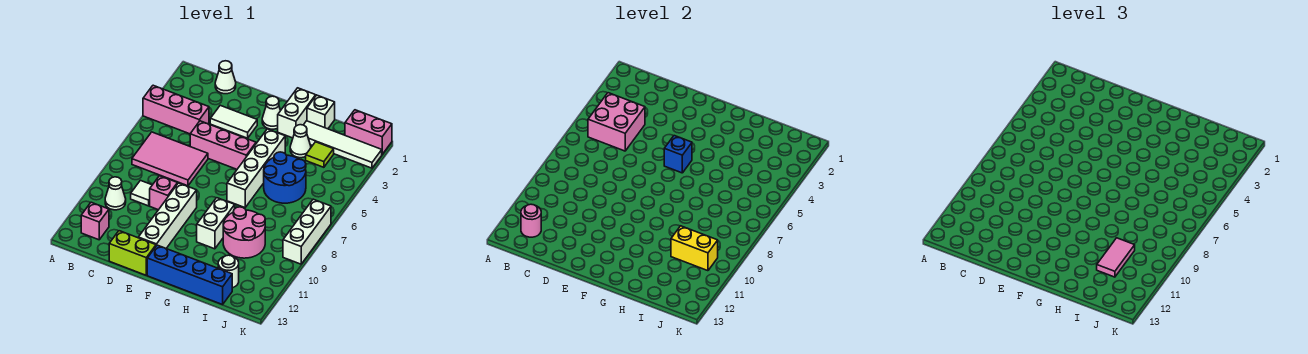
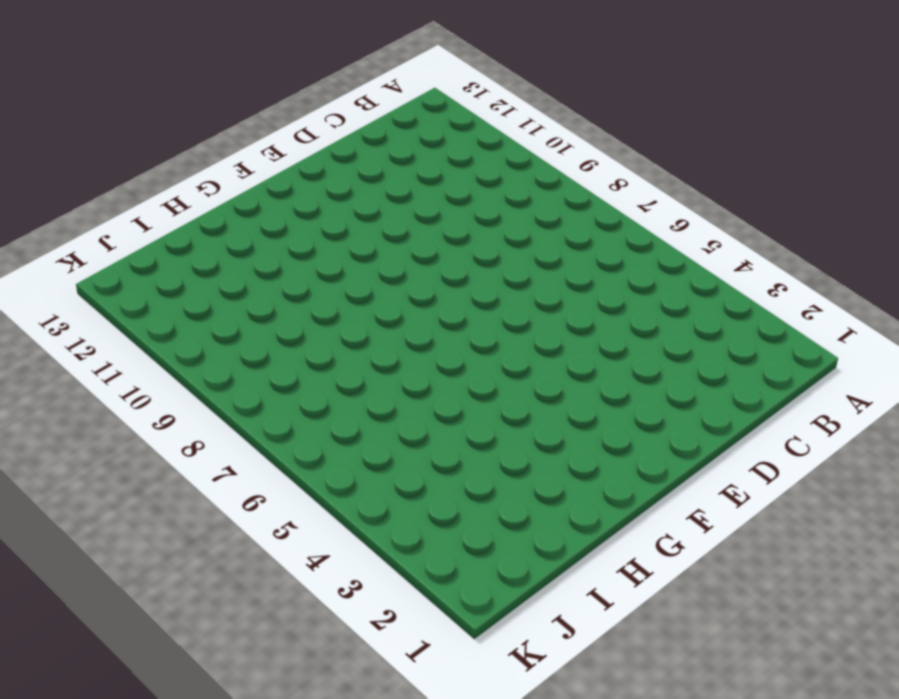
none -> pink 1x3 brick [143,85,209,134]
none -> pink 2x3 tile [132,132,208,186]
none -> white 1x1 cone [105,177,126,210]
none -> pink 1x1 brick [81,202,109,240]

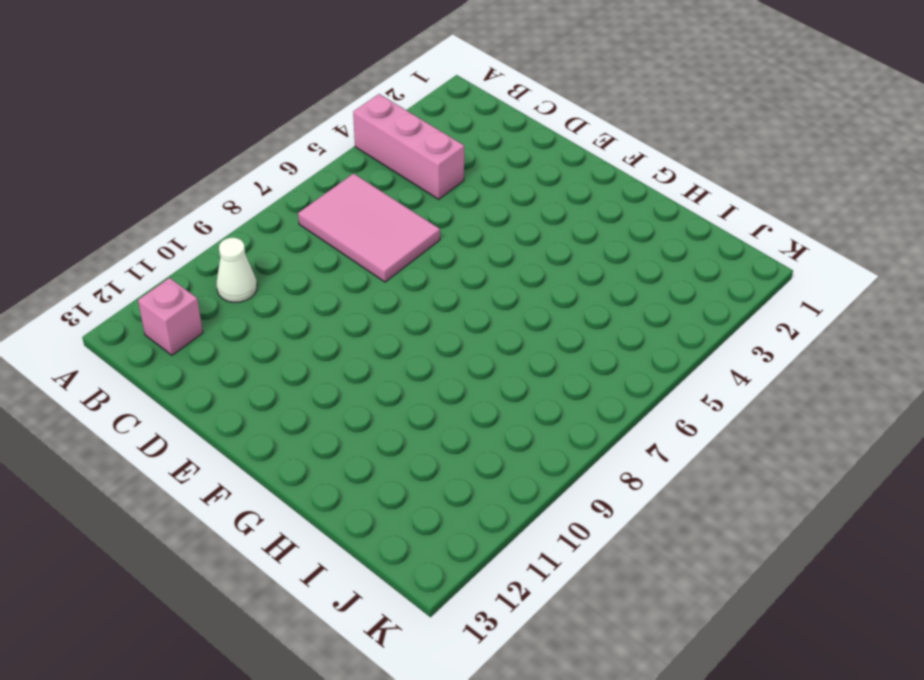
none -> white 1x1 cone [215,61,236,94]
none -> white 1x1 tile [131,180,152,206]
none -> white 1x2 tile [210,105,257,138]
none -> pink 1x3 brick [190,121,256,169]

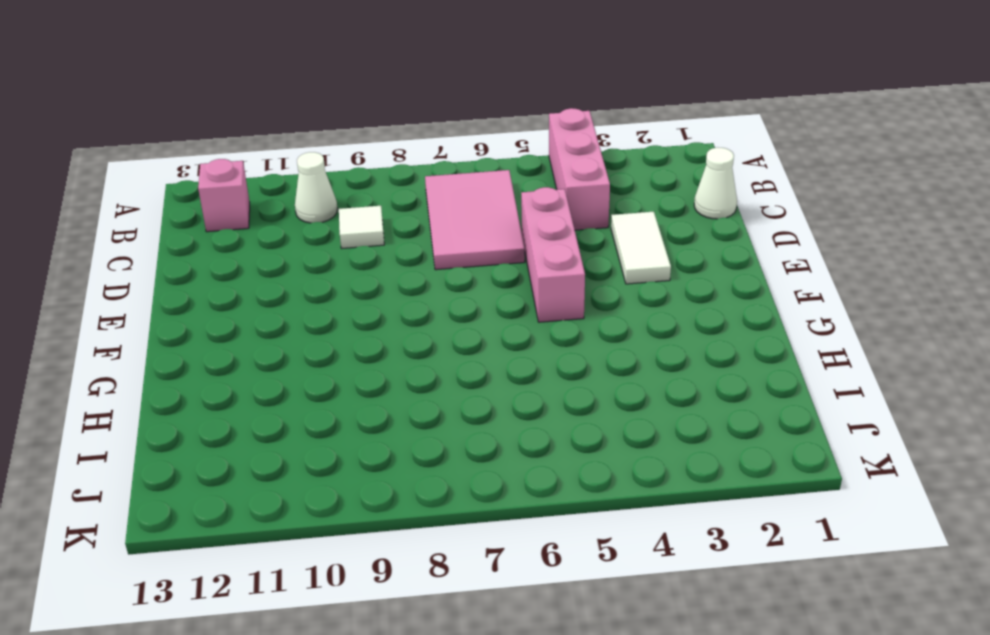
none -> pink 1x1 brick [150,176,177,210]
none -> lime 1x2 brick [109,231,156,275]
none -> white 1x4 brick [138,183,197,248]
none -> white 1x1 cone [262,96,280,129]

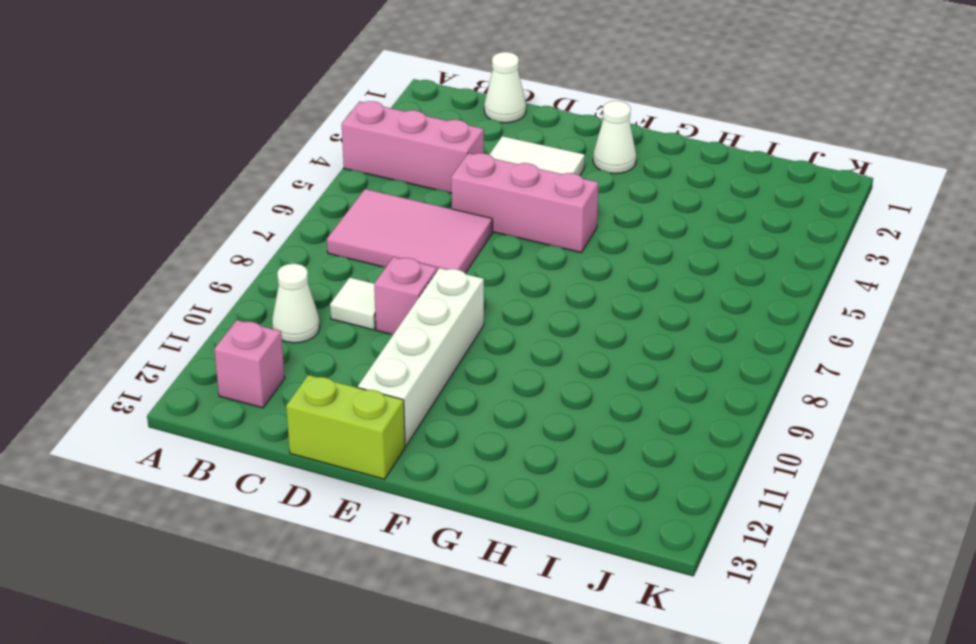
none -> blue 1x4 brick [147,245,232,305]
none -> white 1x2 brick [278,88,316,138]
none -> white 1x4 brick [227,129,285,208]
none -> white 1x2 brick [197,198,235,249]

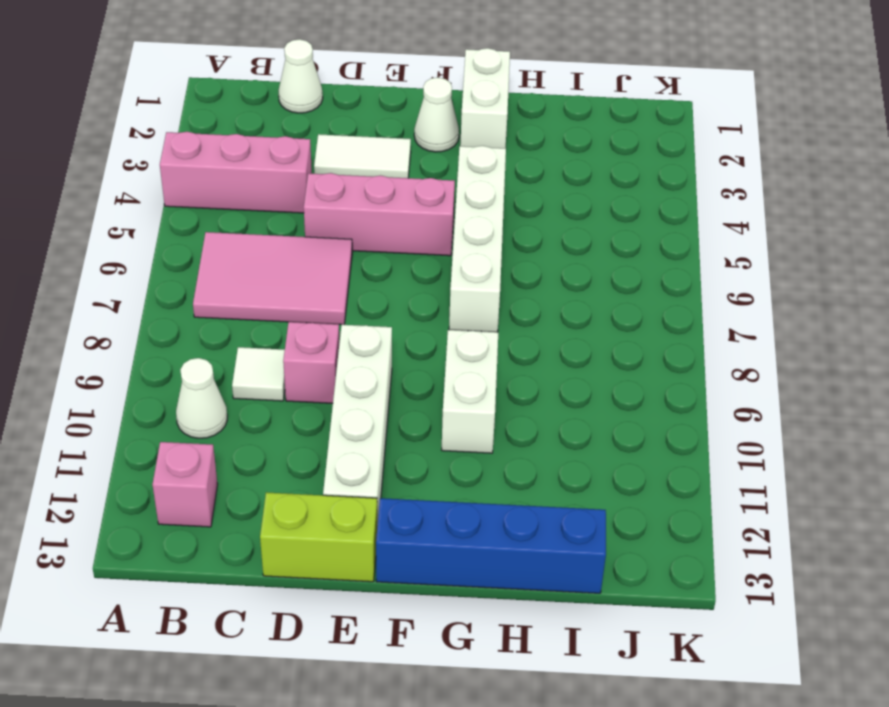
none -> white 1x1 brick [307,95,335,129]
none -> white 1x4 tile [304,121,382,168]
none -> white 1x1 cone [290,125,311,158]
none -> blue 2x2 round brick [264,152,306,203]

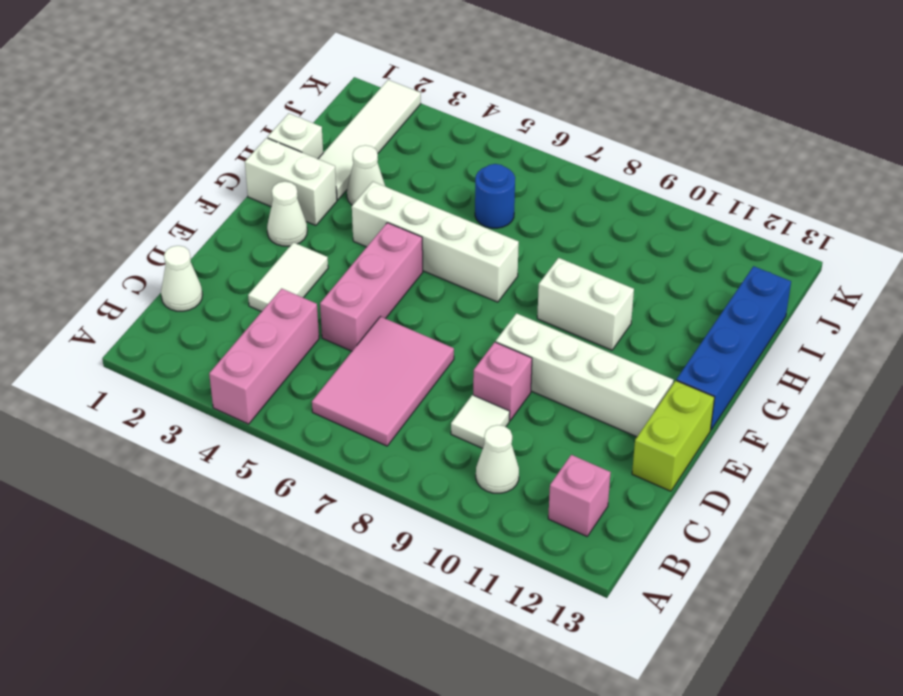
blue 1x1 round brick [475,164,515,228] -> blue 2x2 round brick [264,152,306,203]
none -> pink 2x2 round brick [223,207,265,258]
none -> lime 1x1 tile [306,142,334,167]
none -> white 1x1 round brick [218,255,239,288]
none -> pink 1x2 brick [345,110,392,154]

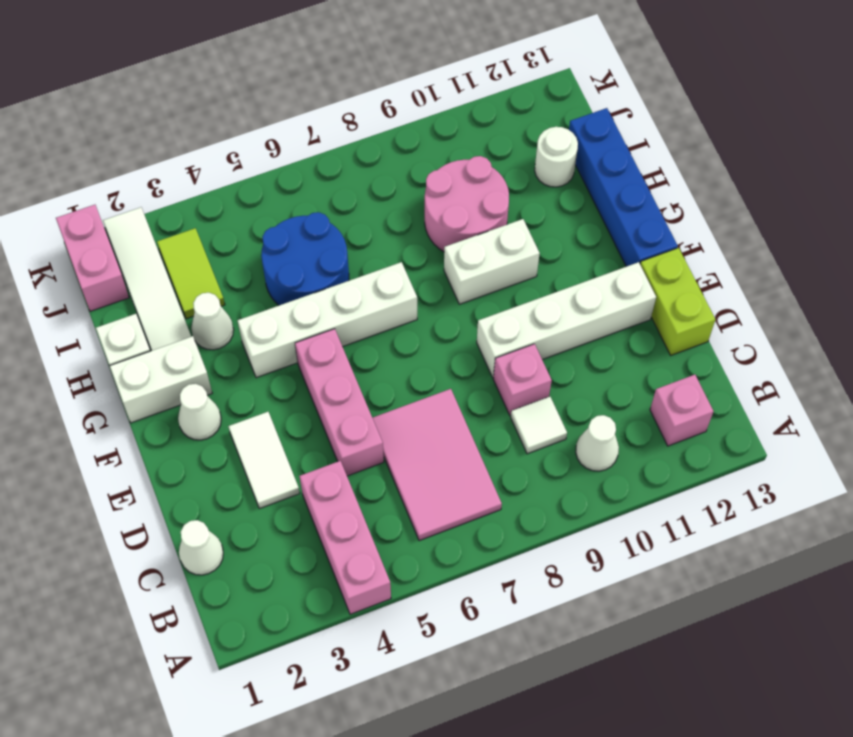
lime 1x2 tile [157,228,225,319] -> lime 1x1 tile [306,142,334,167]
none -> white 1x3 brick [283,199,331,264]
none -> pink 2x2 brick [588,93,645,151]
none -> pink 1x1 round brick [521,204,541,237]
none -> blue 1x1 brick [664,136,692,173]

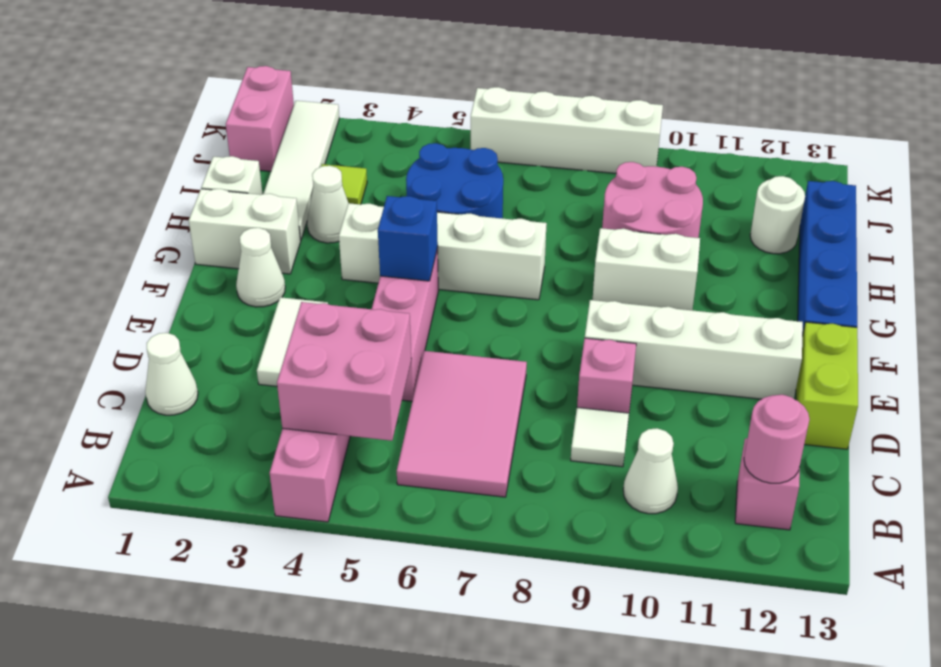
white 1x4 brick [471,87,663,173] -> white 1x3 brick [283,199,331,264]
none -> yellow 1x2 brick [671,226,718,271]
none -> pink 1x2 tile [1097,238,1135,277]

